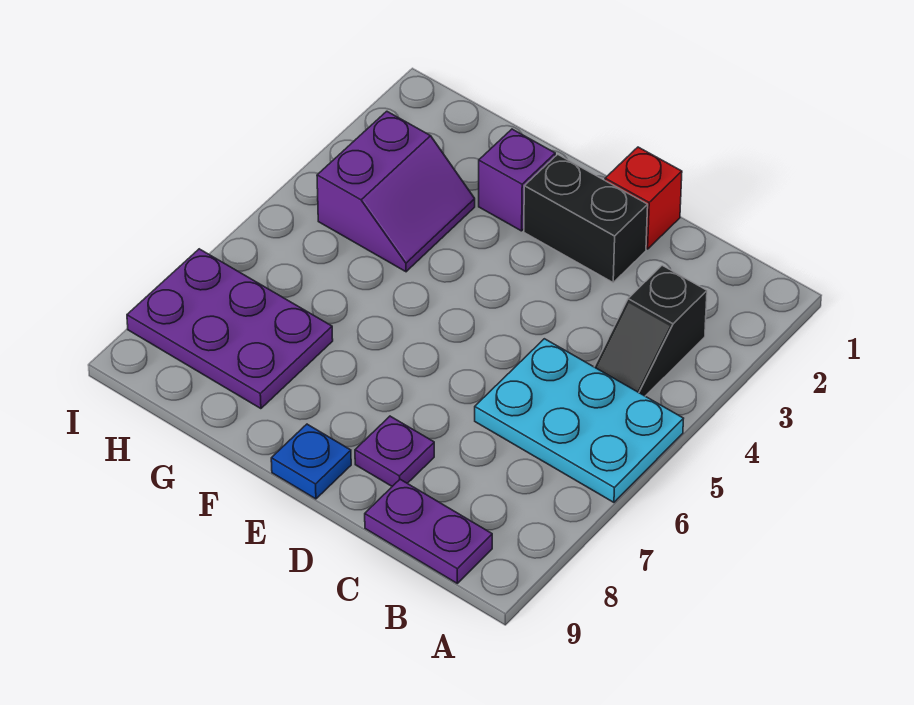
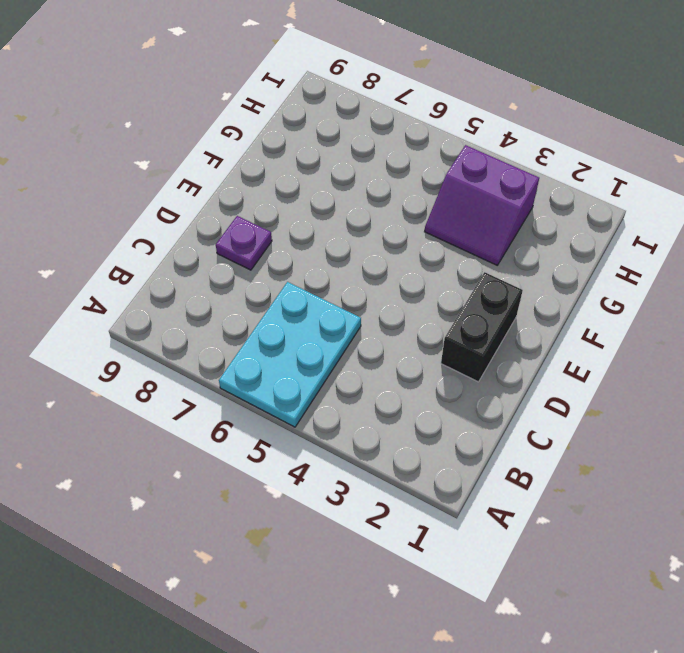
none -> black 1x2 slope [595,265,707,396]
none -> purple 1x2 plate [365,479,492,583]

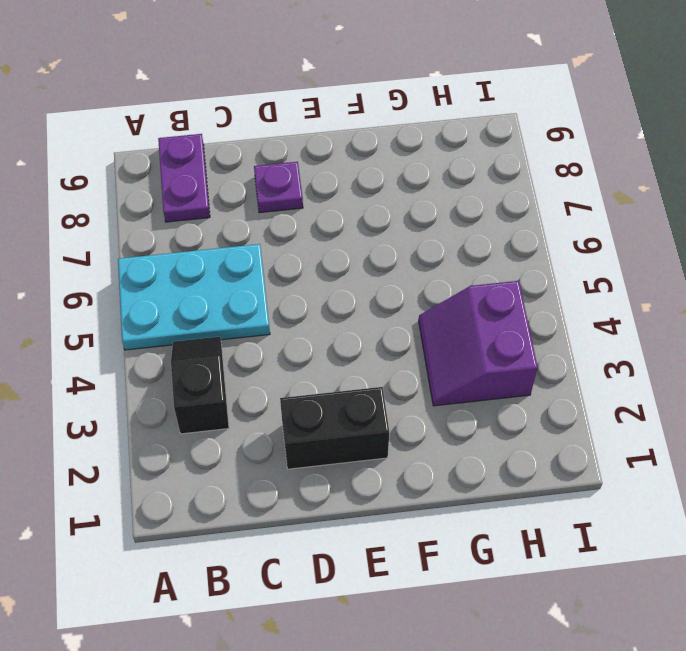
purple 1x2 plate [158,134,210,222] -> purple 1x2 plate turned to [365,479,492,583]
none -> red 1x1 brick [605,147,682,249]
none -> blue 1x1 plate [271,424,351,499]

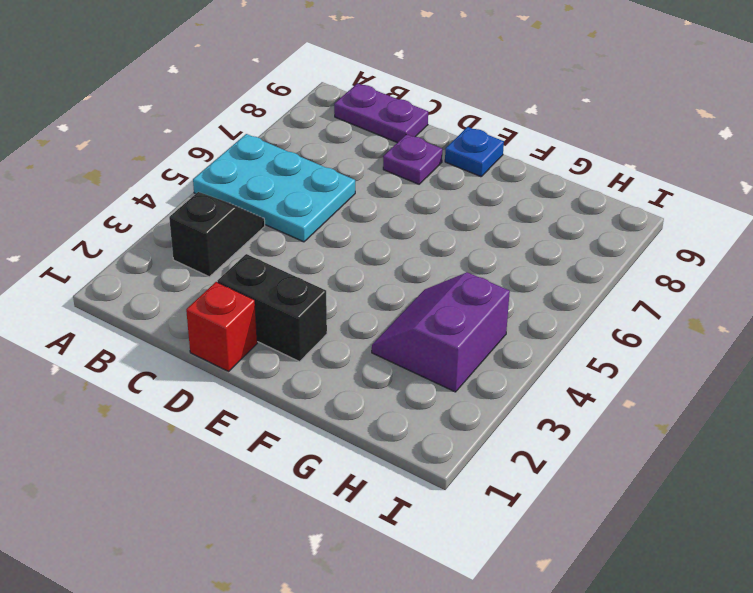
none -> purple 1x1 brick [479,129,555,231]
none -> purple 2x3 plate [127,249,333,409]

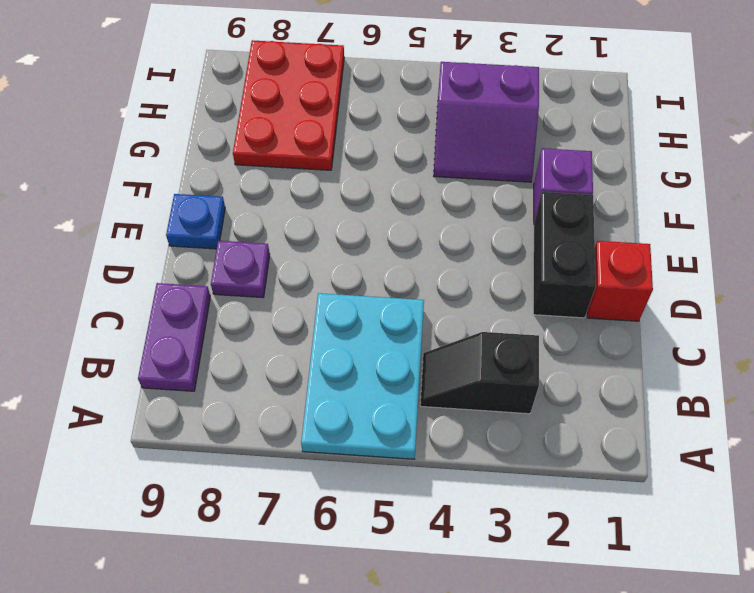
red 2x3 plate [233,40,344,170] -> purple 2x3 plate [127,249,333,409]

